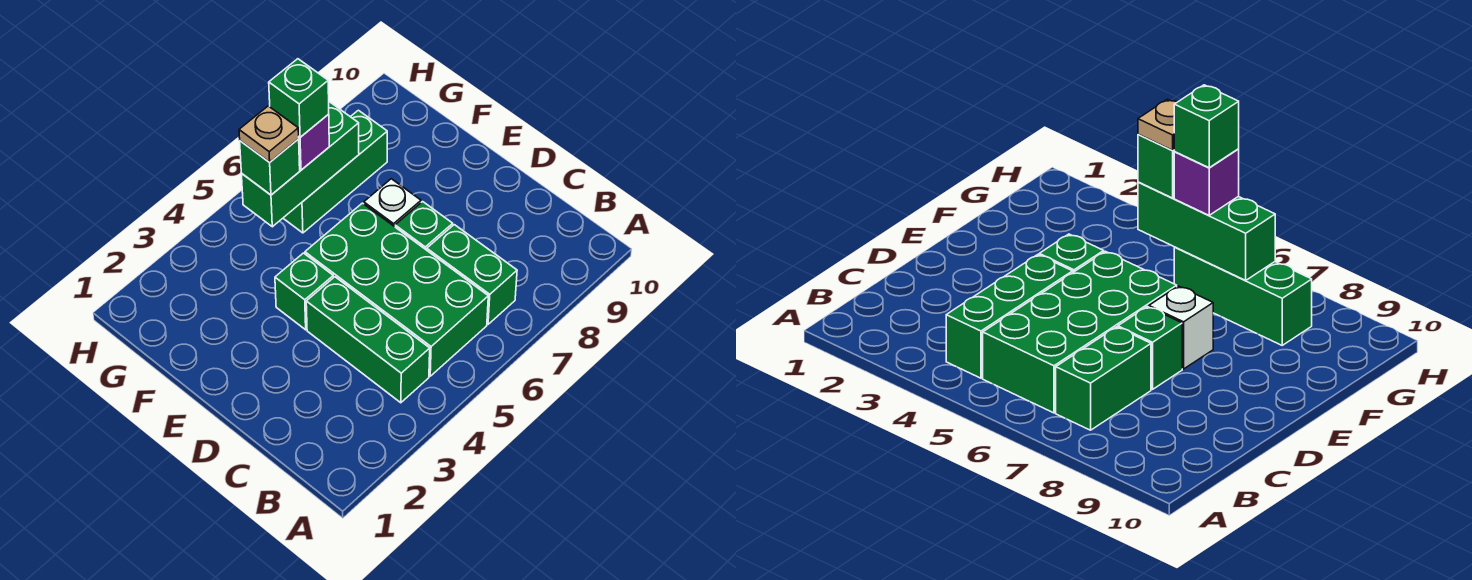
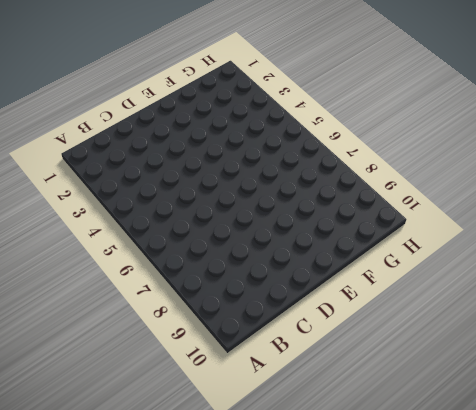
none -> green 1x3 brick [306,277,430,403]
none -> green 2x4 brick [305,203,488,376]
none -> green 1x2 brick [427,225,517,324]

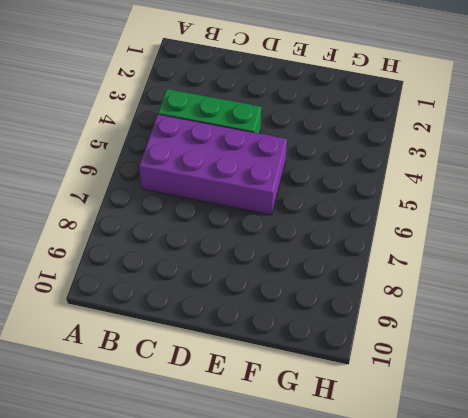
purple 2x4 brick [139,114,287,215] -> green 2x4 brick [305,203,488,376]
none -> green 1x2 brick [427,225,517,324]
none -> green 1x1 brick [395,202,453,250]
none -> green 1x1 brick [275,253,333,330]

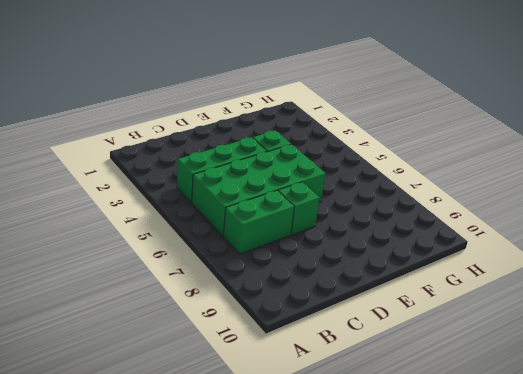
none -> white 1x1 brick [364,179,421,227]
none -> green 1x3 brick [283,110,387,233]
none -> green 1x3 brick [242,102,359,227]

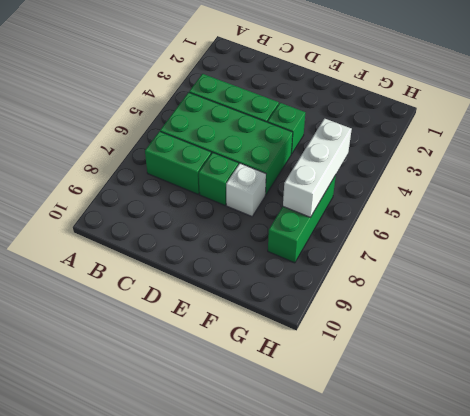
white 1x3 brick [283,119,352,218] -> green 1x3 brick [242,102,359,227]
none -> green 1x1 brick [240,139,300,195]
none -> purple 1x1 brick [299,114,329,170]
none -> tan 1x1 plate [239,106,299,162]

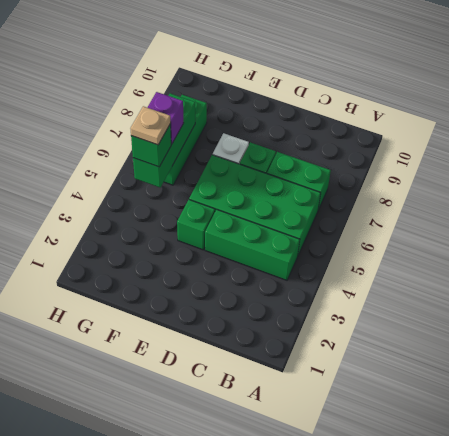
none -> green 1x1 brick [269,59,329,137]

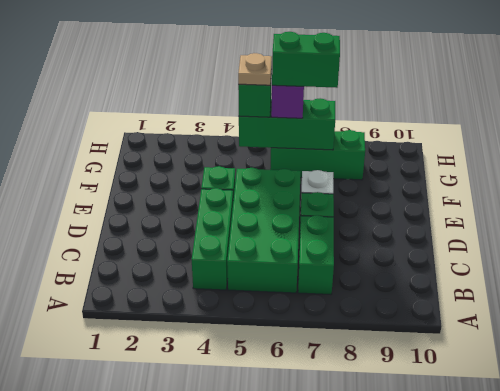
green 1x2 brick [272,32,340,88] -> green 1x1 brick [269,59,329,137]

